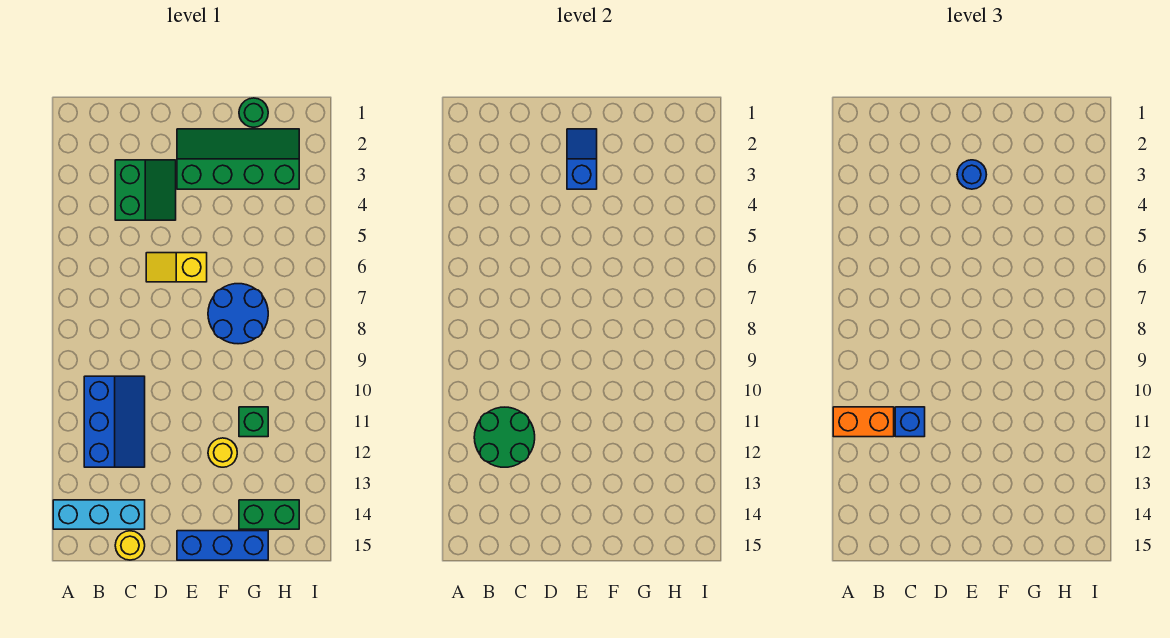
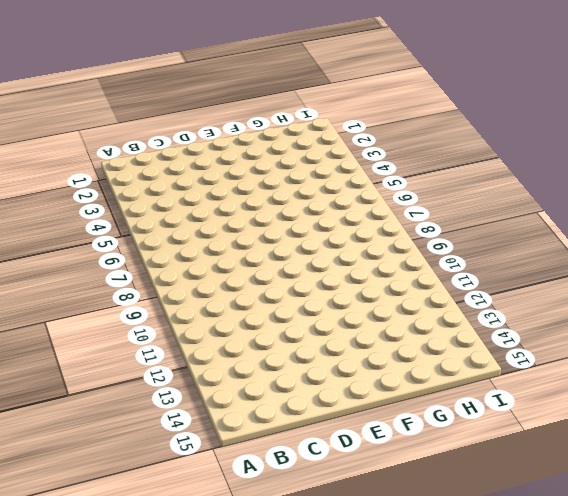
none -> cyan 1x3 brick [53,500,145,529]
none -> blue 2x3 slope [84,376,145,467]
none -> green 2x2 slope [115,160,176,220]

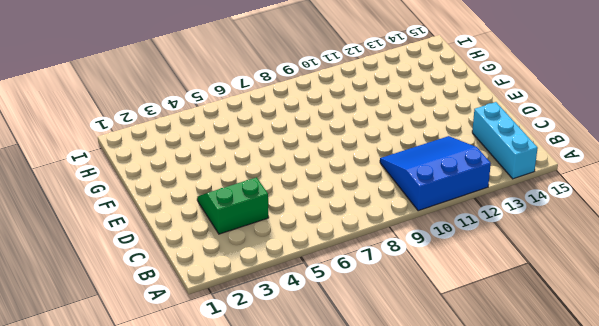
blue 3x3 slope [380,136,491,211] -> blue 2x3 slope [84,376,145,467]
none -> yellow 1x1 round brick [115,531,145,560]
none -> yellow 1x2 slope [146,253,207,282]
none -> green 2x4 slope [177,129,299,189]

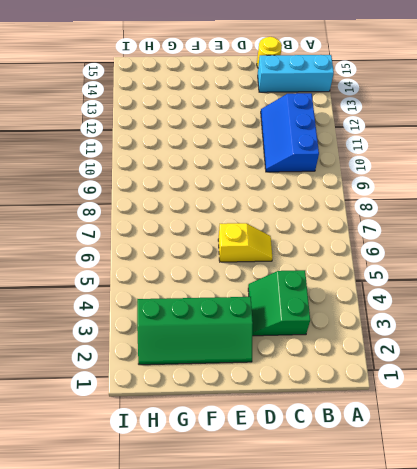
none -> blue 1x3 brick [177,531,268,560]
none -> blue 2x2 round brick [208,284,268,344]
none -> yellow 1x1 round brick [208,438,237,467]

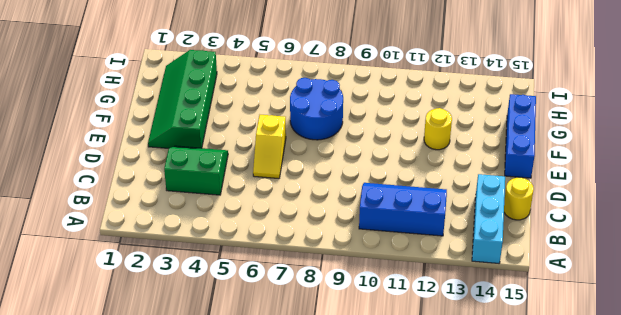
none -> green 1x1 round brick [239,98,268,127]
none -> green 1x1 brick [239,407,268,437]
none -> green 1x2 brick [239,500,299,529]

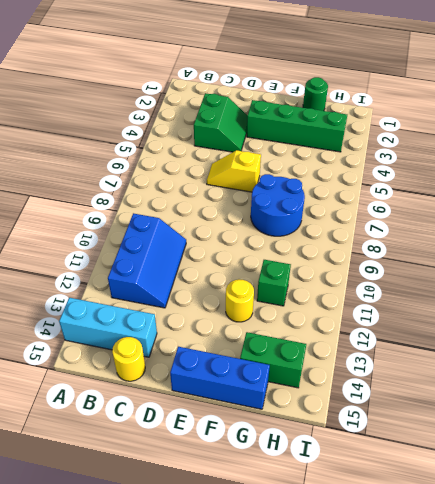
none -> green 2x2 round brick [474,407,535,467]
none -> blue 1x2 slope [567,129,597,189]
none -> orange 1x2 brick [833,407,894,437]

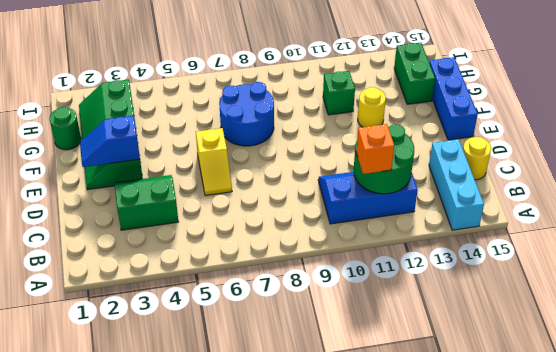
orange 1x1 brick [356,124,394,174] -> orange 1x2 brick [833,407,894,437]
none -> blue 1x1 brick [895,407,925,437]
none -> blue 1x1 round brick [957,160,987,189]

